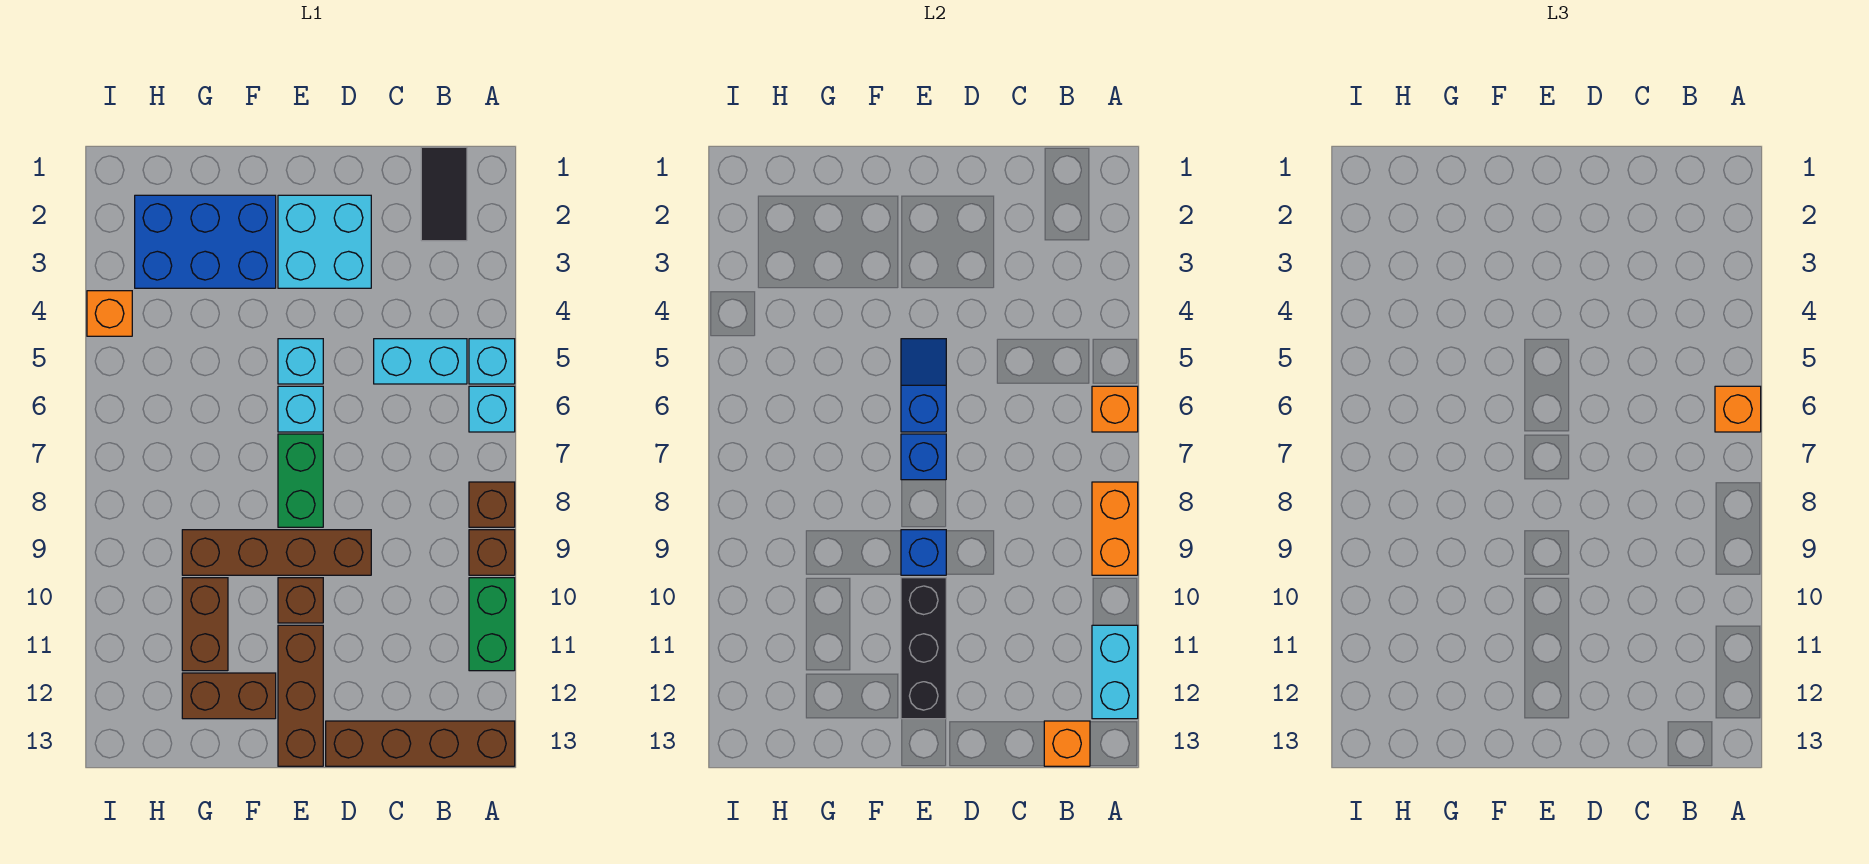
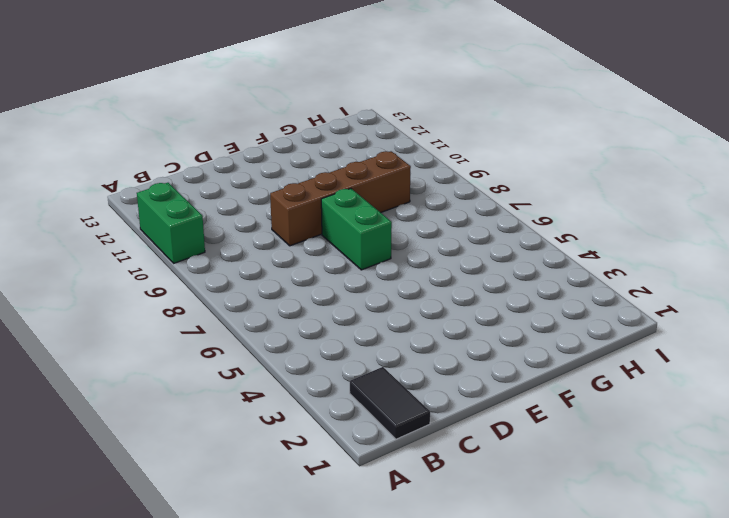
none -> cyan 1x1 brick [469,339,515,384]
none -> cyan 1x1 brick [469,386,515,432]
none -> brown 1x1 brick [469,482,515,527]

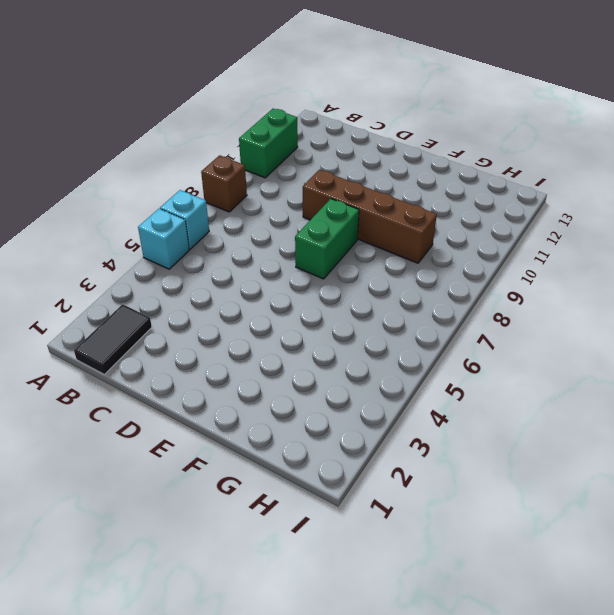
none -> brown 1x1 brick [469,530,515,575]
none -> brown 1x4 brick [326,721,515,766]
none -> cyan 1x2 brick [374,339,467,384]

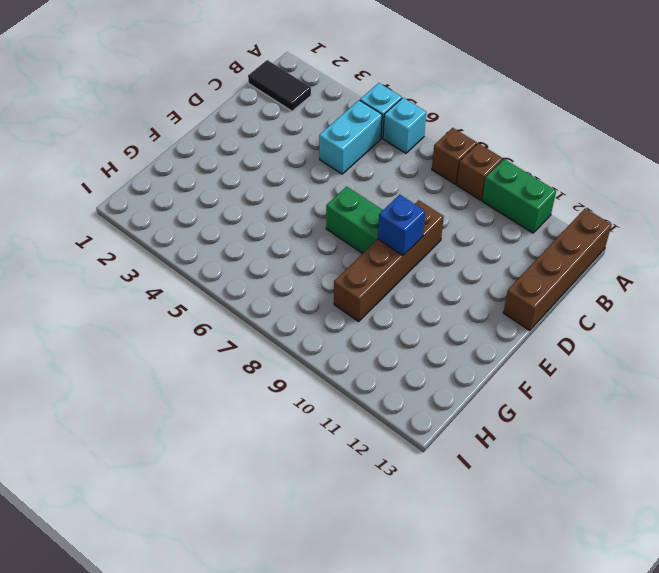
none -> cyan 2x2 brick [278,195,371,288]
none -> cyan 1x1 brick [278,339,323,384]
none -> cyan 1x1 brick [278,386,323,432]

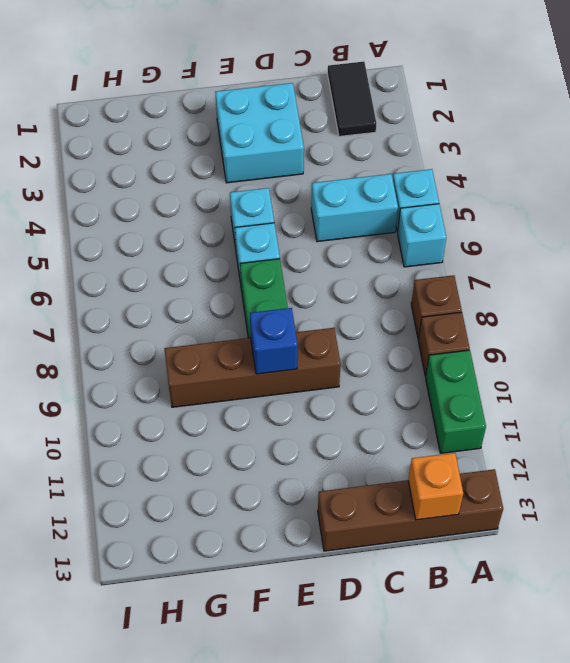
none -> brown 1x1 brick [278,578,323,623]
none -> brown 1x3 brick [278,625,323,766]
none -> blue 2x3 brick [135,195,276,288]

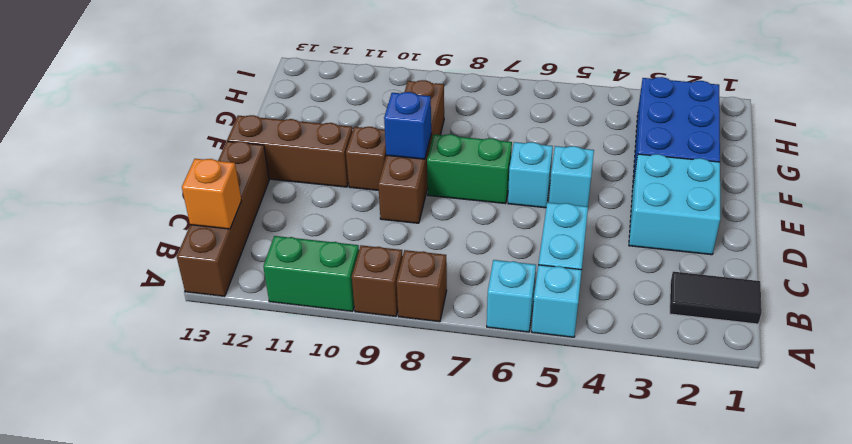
none -> brown 1x2 brick [182,673,276,719]
none -> brown 1x2 brick [182,578,228,671]
none -> orange 1x1 brick [87,291,132,336]

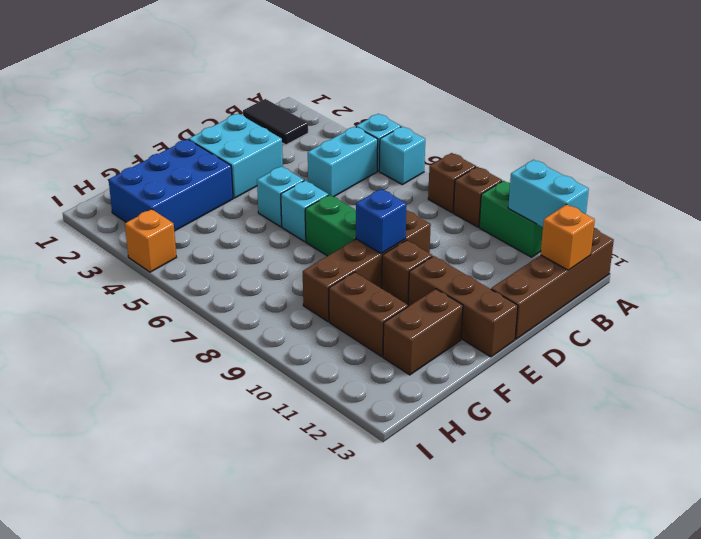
none -> orange 1x1 brick [1092,386,1138,432]
none -> orange 1x2 brick [1092,482,1138,575]
none -> blue 1x2 slope [901,339,946,432]

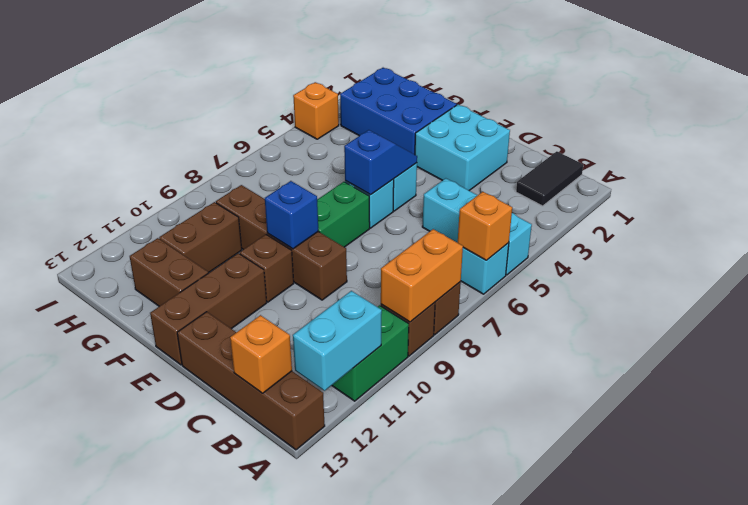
none -> blue 1x1 brick [901,434,946,480]
none -> black 1x3 brick [901,578,946,719]
none -> orange 1x1 brick [1715,386,1761,432]

